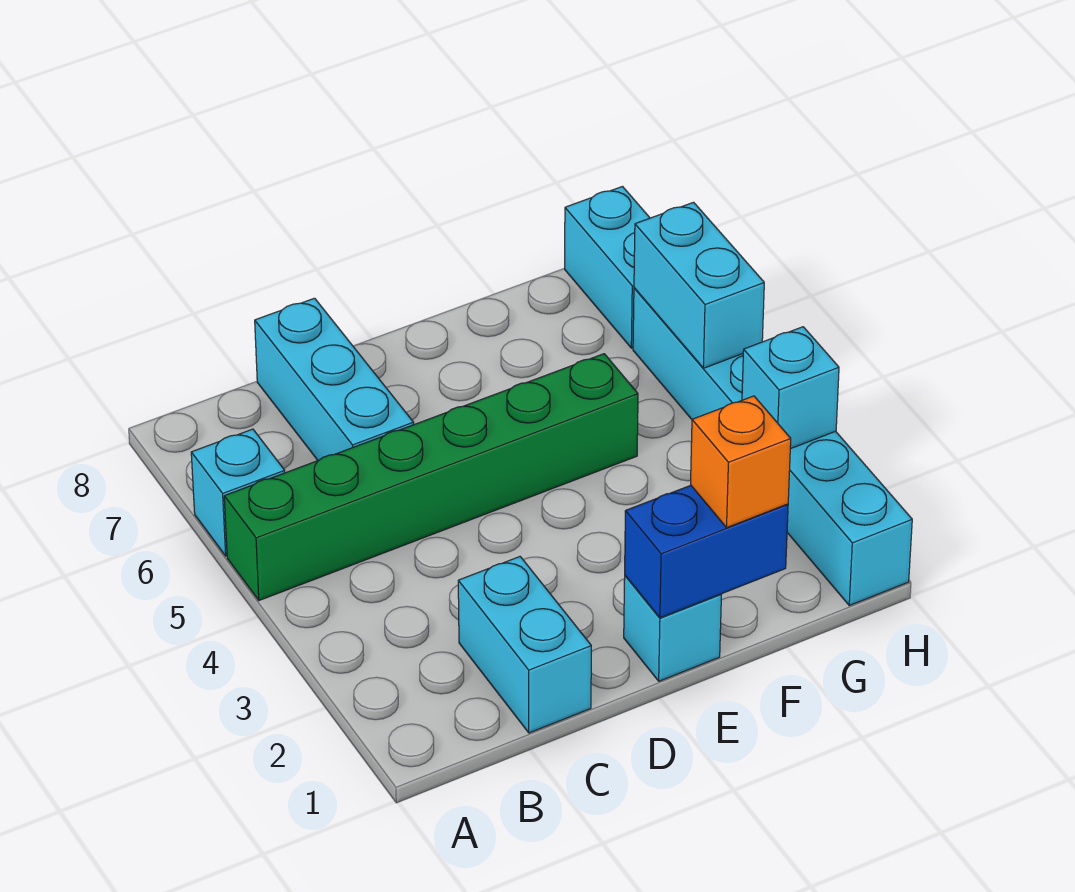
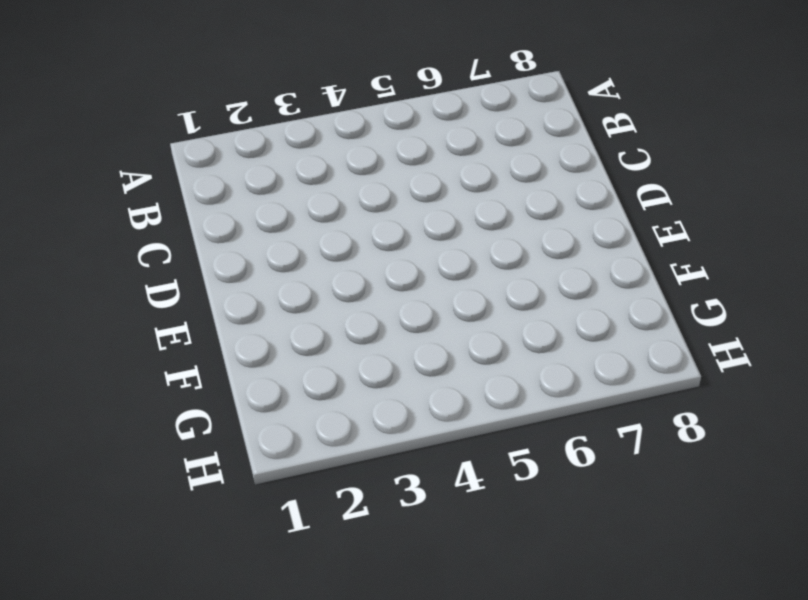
none -> green 1x6 brick [224,354,638,600]
none -> cyan 1x1 brick [191,429,285,556]

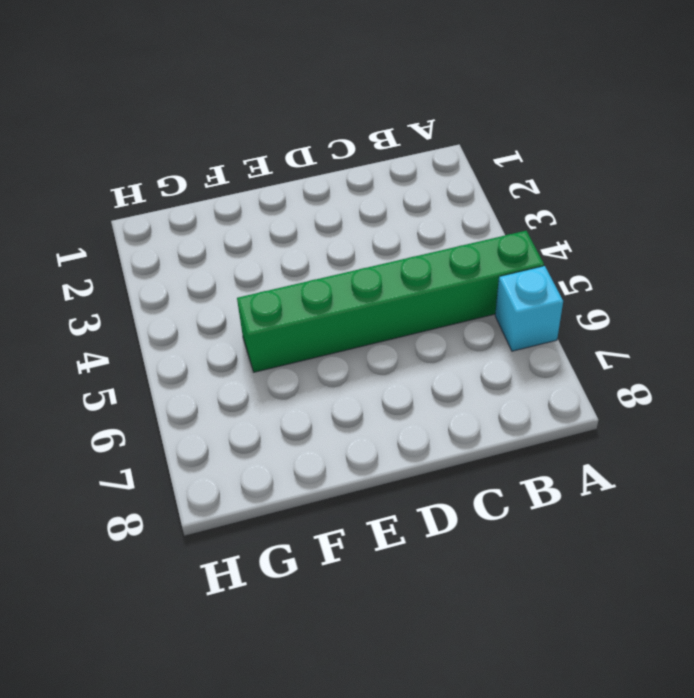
none -> cyan 1x2 brick [458,557,591,733]
none -> cyan 1x3 brick [255,298,414,461]

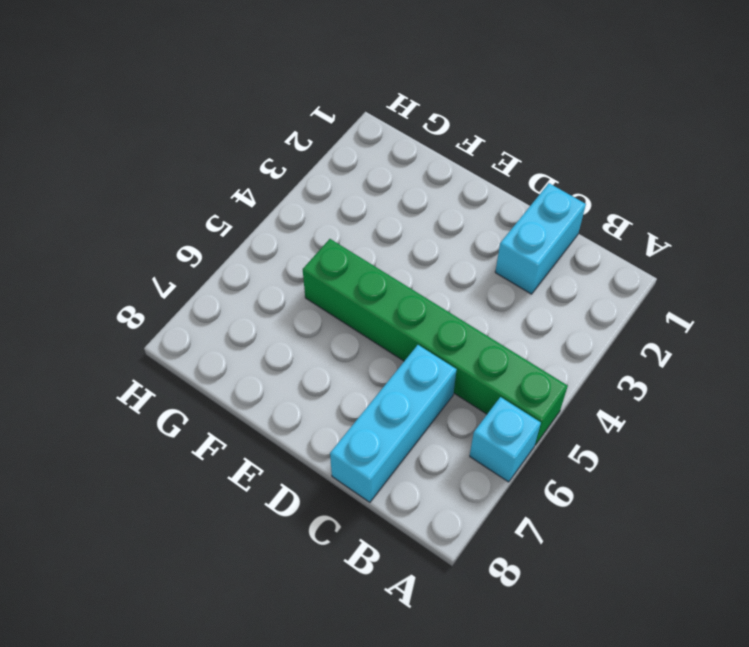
none -> cyan 1x1 brick [624,576,721,681]
none -> cyan 1x6 brick [633,288,912,605]

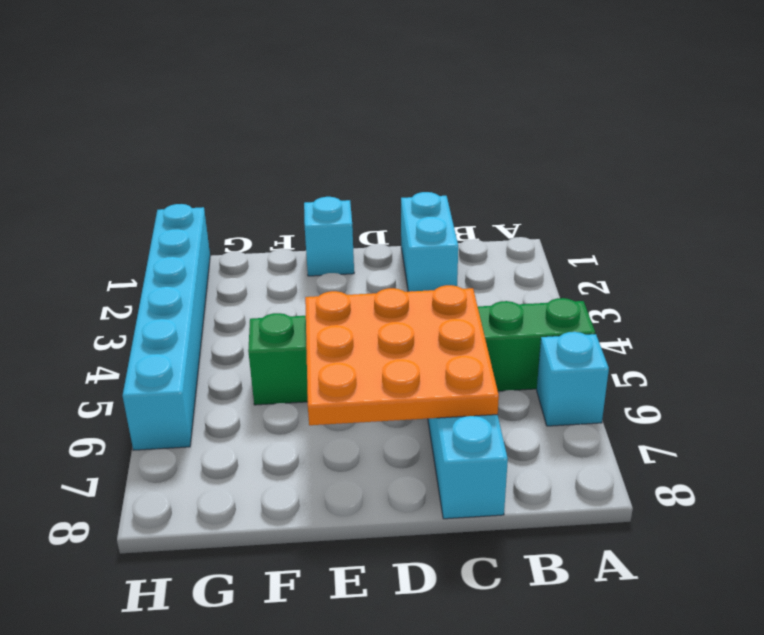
orange 3x3 plate [305,285,499,425] -> none
none -> cyan 1x2 brick [565,187,650,348]
none -> blue 1x2 brick [625,485,788,618]

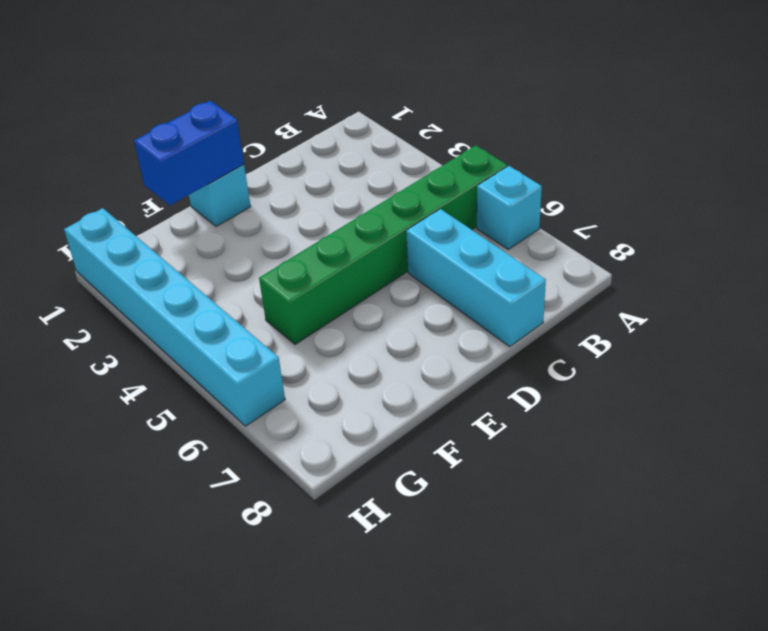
none -> cyan 1x2 brick [458,557,591,733]
none -> cyan 1x2 brick [565,187,650,348]

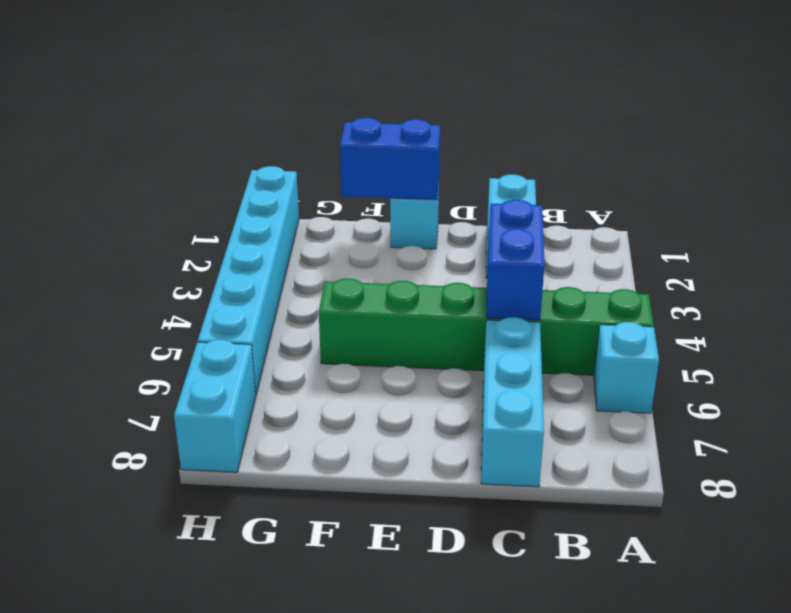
blue 1x2 brick [486,200,545,320] -> none
none -> cyan 1x1 brick [742,327,839,449]
none -> cyan 1x2 brick [634,202,764,368]

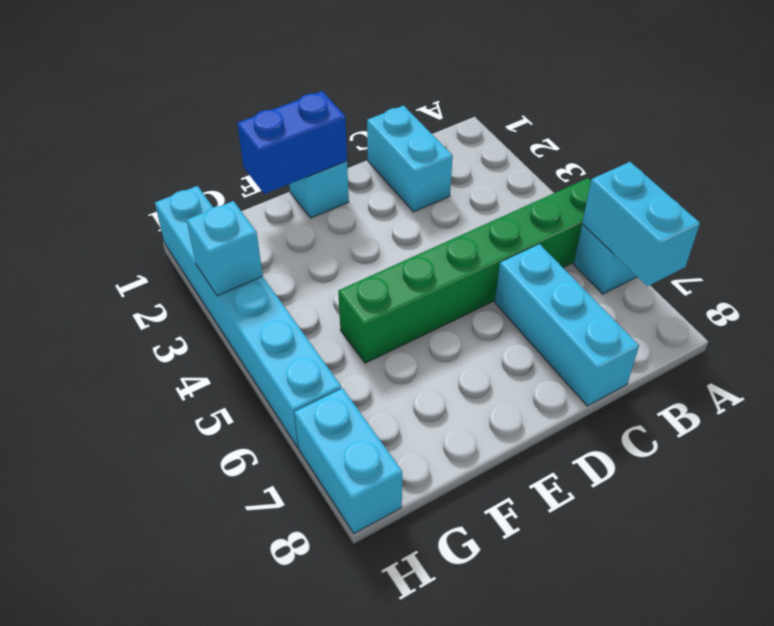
cyan 1x2 brick [582,162,700,286] -> cyan 1x2 brick moved to [634,202,764,368]
none -> orange 1x1 brick [691,396,791,527]

